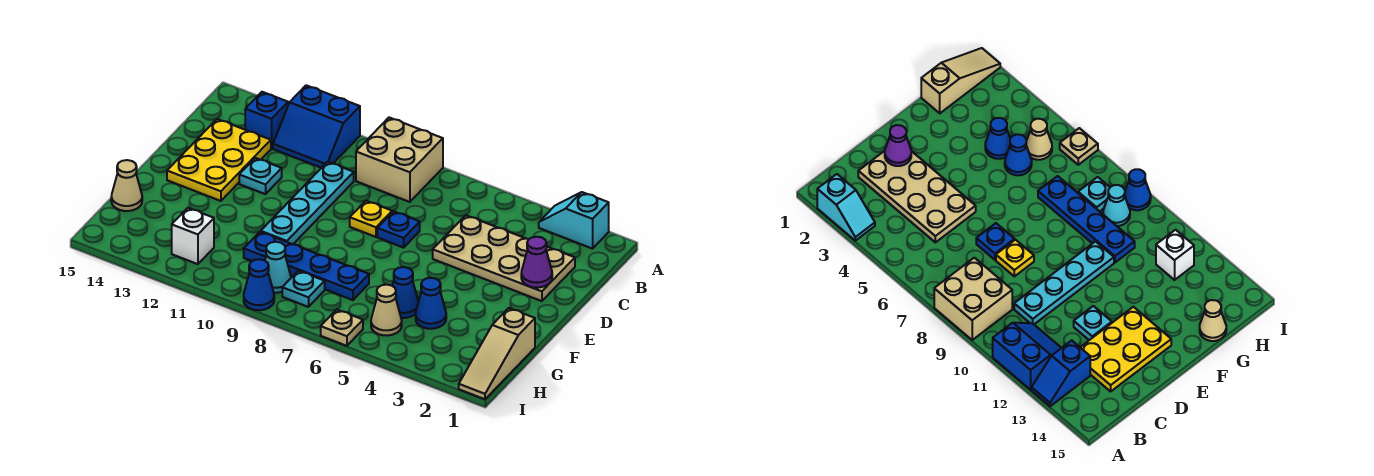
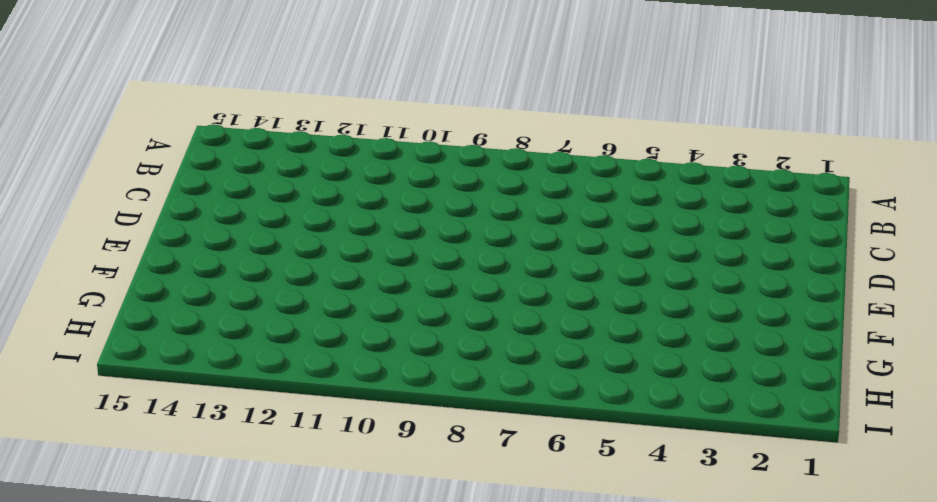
none -> cyan 1x2 slope [539,192,609,249]
none -> tan 2x2 brick [356,118,443,202]
none -> blue 2x2 slope [273,85,360,168]

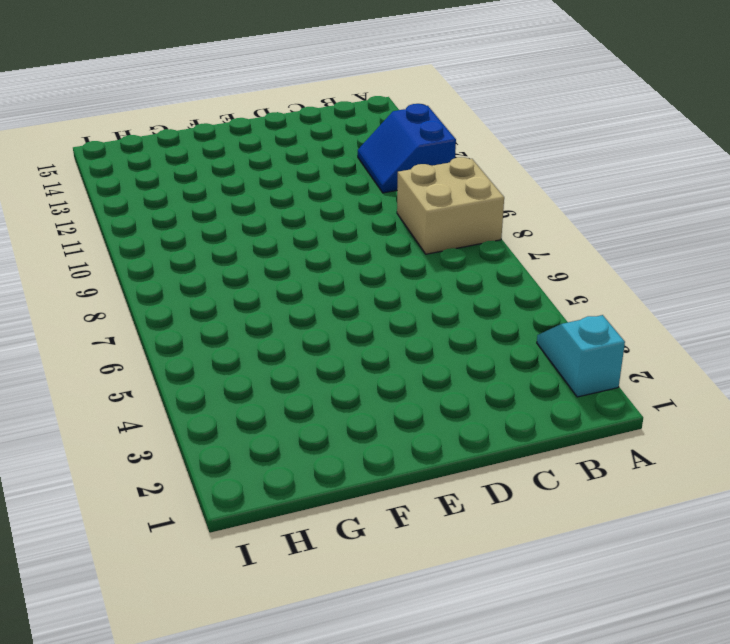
none -> blue 1x2 slope [245,92,289,148]
none -> tan 2x4 plate [433,215,575,301]
none -> cyan 1x4 plate [261,162,354,244]

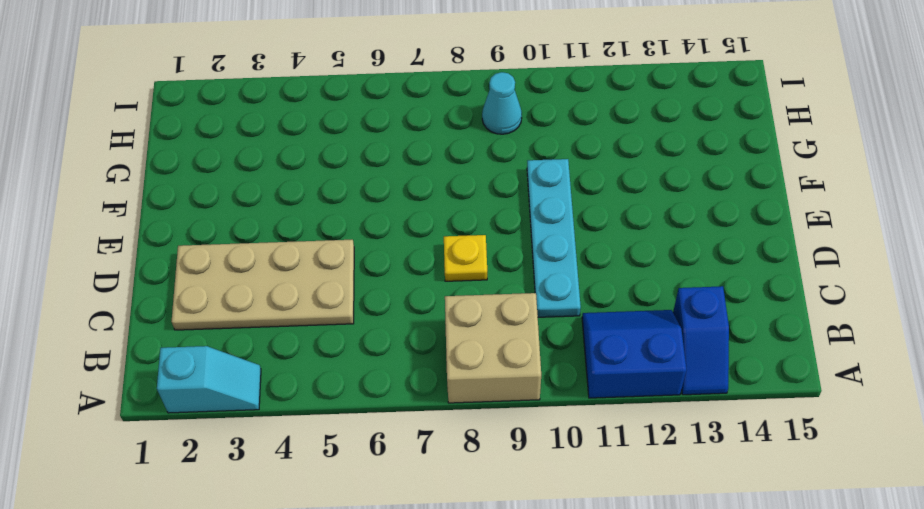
none -> yellow 2x3 plate [167,119,271,201]
none -> blue 1x1 plate [377,211,420,248]
none -> cyan 1x1 plate [239,158,282,194]

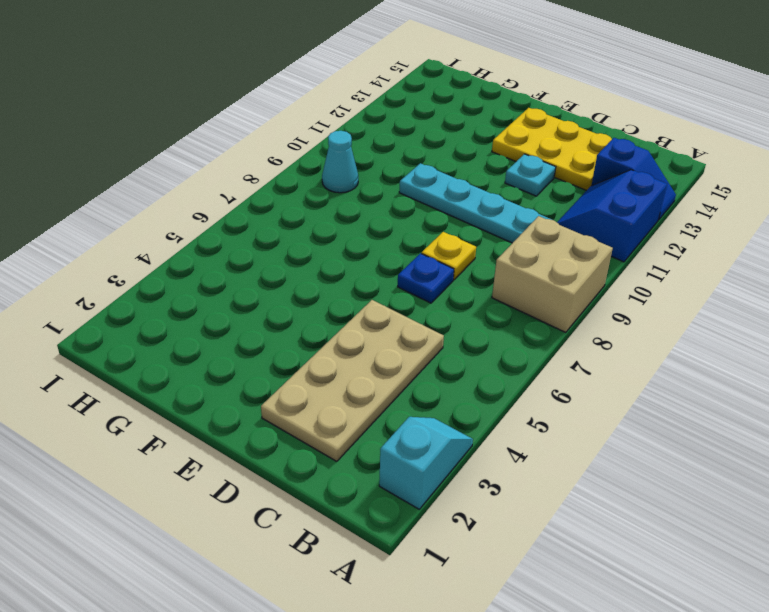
none -> tan 1x3 slope [459,308,535,399]
none -> blue 1x1 cone [416,278,446,329]
none -> blue 1x1 cone [392,267,418,318]

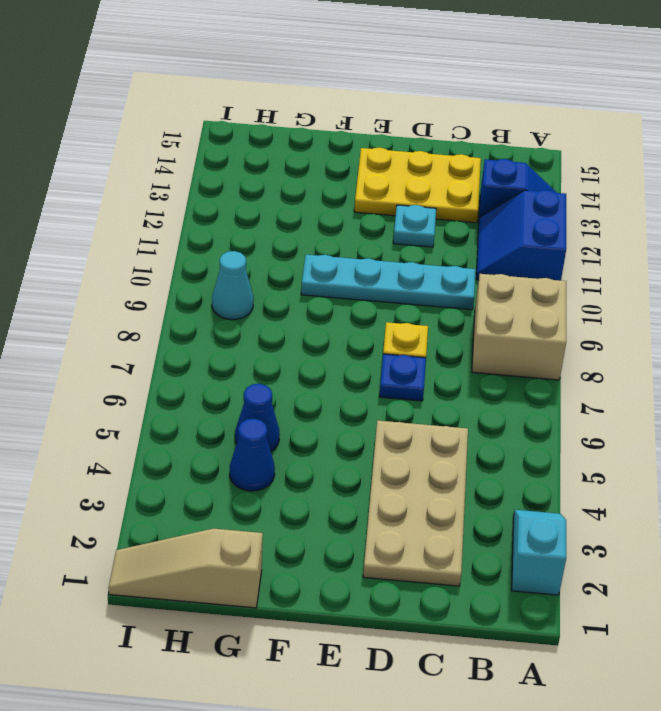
none -> blue 1x4 plate [244,232,369,300]
none -> tan 1x1 cone [111,160,142,211]
none -> tan 1x1 cone [371,285,402,335]

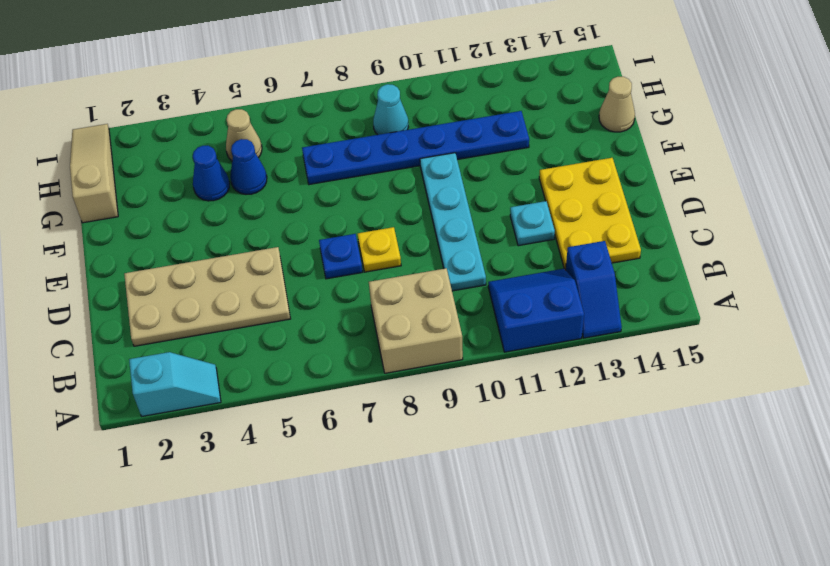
blue 1x6 plate [302,111,529,185] -> blue 1x4 plate [244,232,369,300]
none -> cyan 1x1 plate [282,271,325,307]
none -> white 1x1 brick [172,208,214,264]
none -> tan 1x1 plate [321,310,363,346]

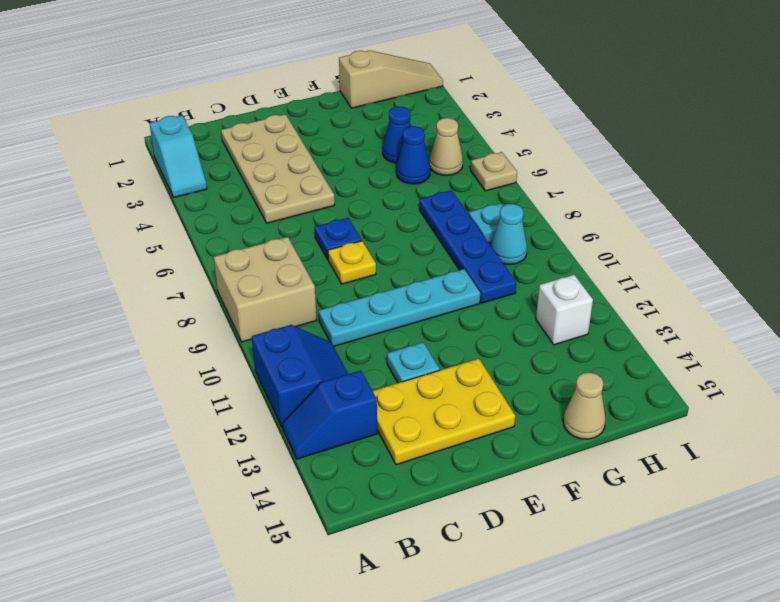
none -> blue 1x1 cone [244,259,274,310]
none -> purple 1x1 cone [521,237,552,288]

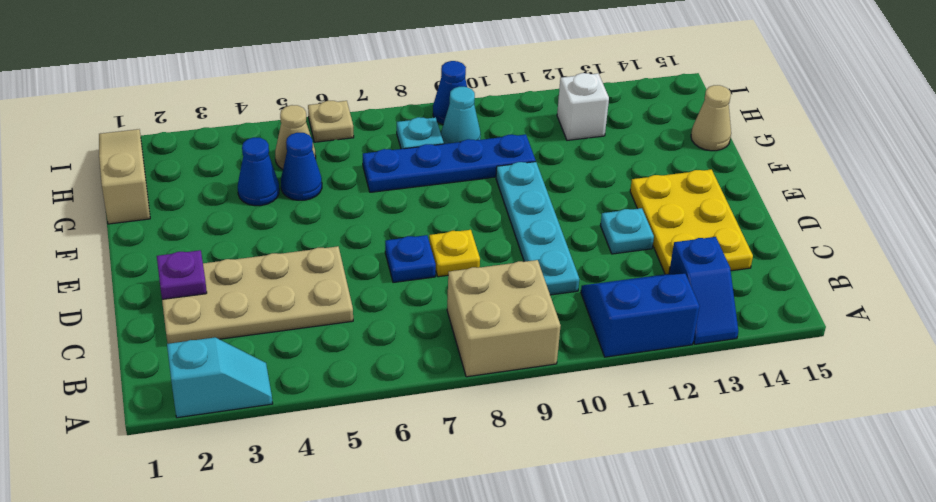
purple 1x1 plate [157,250,207,299] -> purple 1x1 cone [521,237,552,288]

